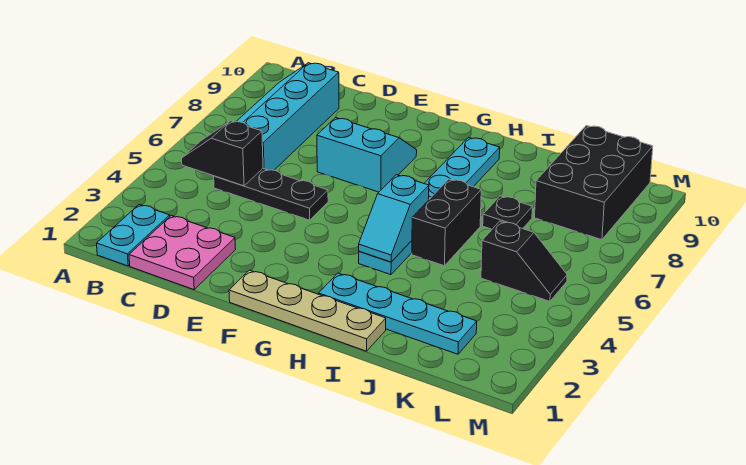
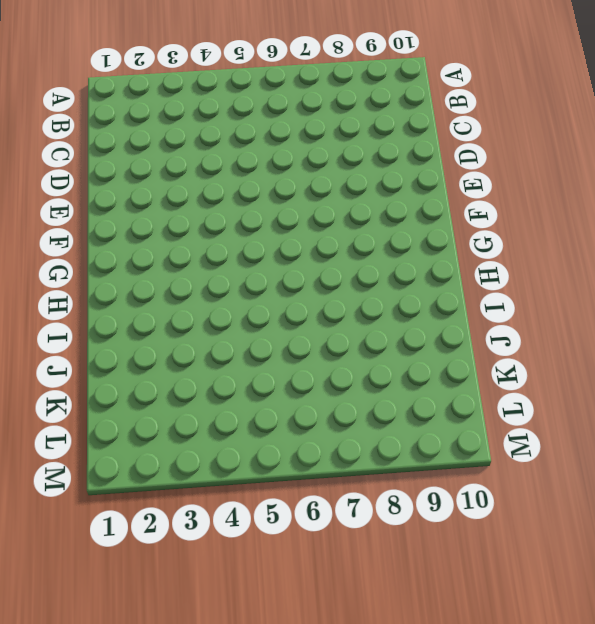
none -> cyan 1x2 plate [97,205,170,266]
none -> cyan 2x4 slope [236,63,339,170]
none -> pink 2x2 plate [129,216,236,290]

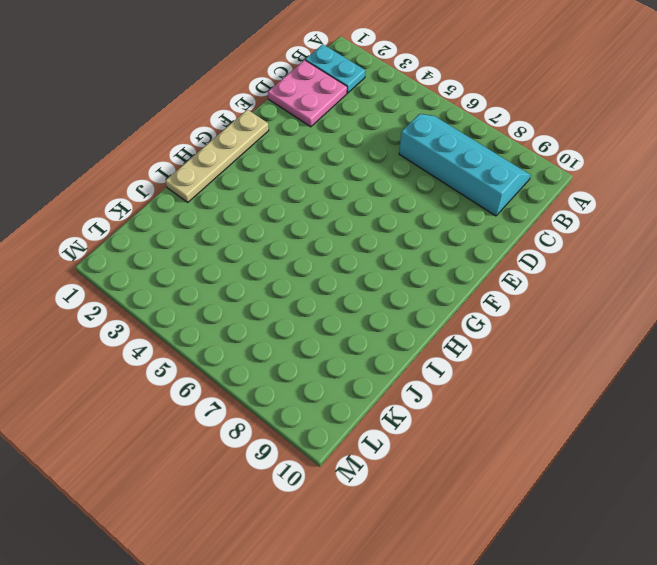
none -> black 1x3 plate [214,169,328,220]
none -> cyan 2x2 slope [317,118,417,192]
none -> cyan 1x4 plate [319,273,477,354]

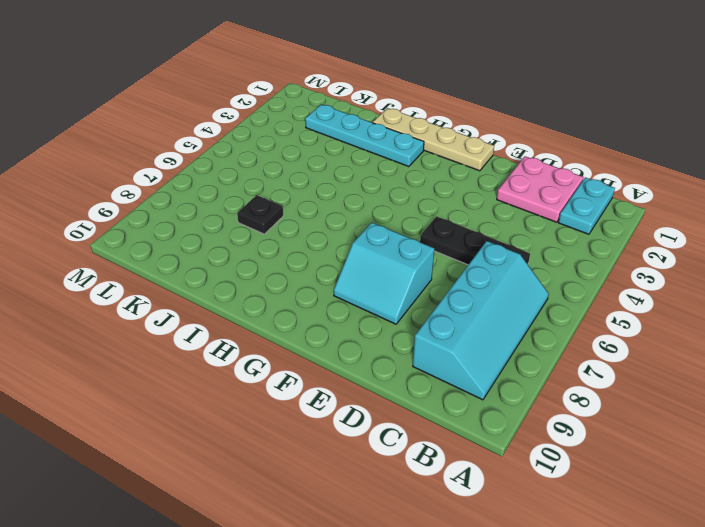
none -> cyan 1x6 plate [359,137,500,275]
none -> black 1x2 brick [412,179,481,266]
none -> black 1x2 slope [481,221,567,301]

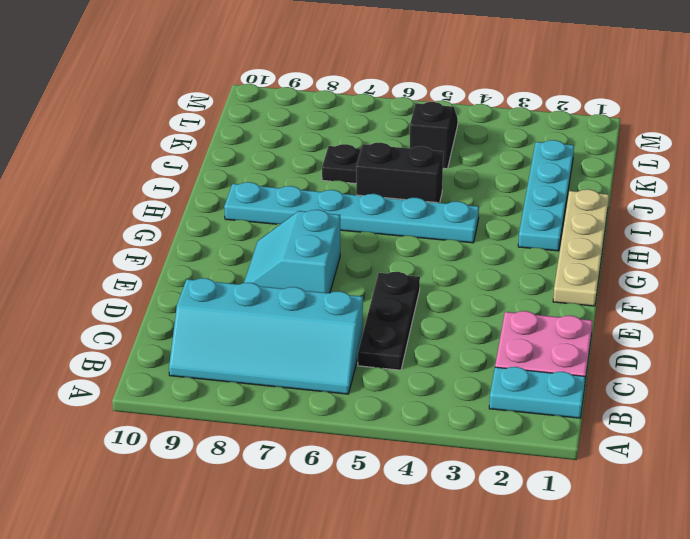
none -> black 2x3 brick [534,126,653,240]
none -> black 1x2 slope [182,121,263,186]
none -> cyan 1x2 slope [359,175,429,262]

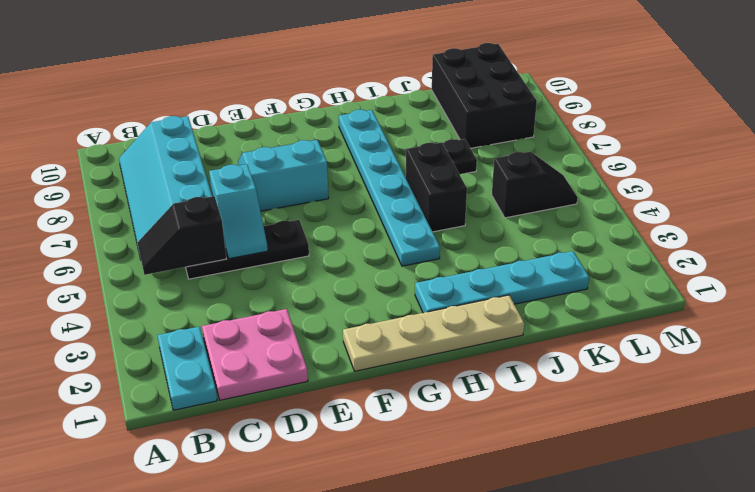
cyan 1x2 slope [209,164,268,259] -> cyan 1x2 slope moved to [359,175,429,262]

